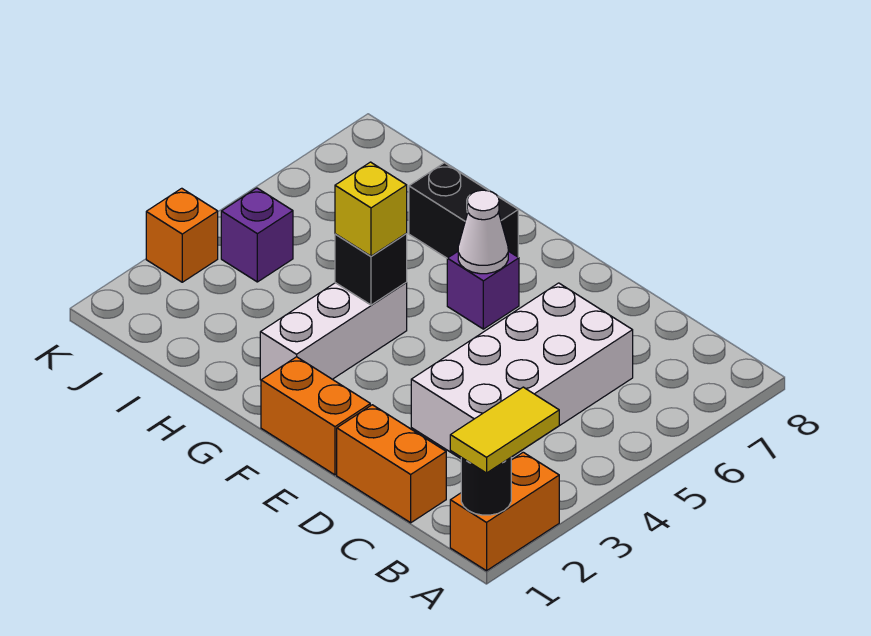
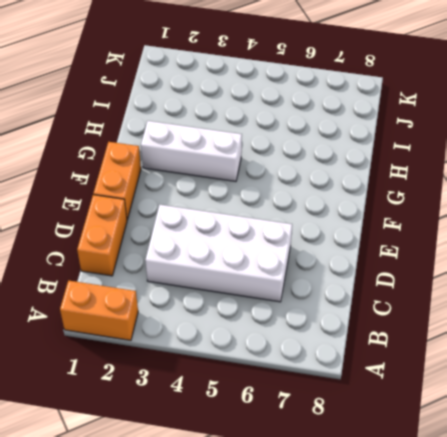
none -> purple 1x1 brick [447,251,519,329]
none -> black 1x2 brick [409,163,518,258]
none -> purple 1x1 brick [221,188,293,282]

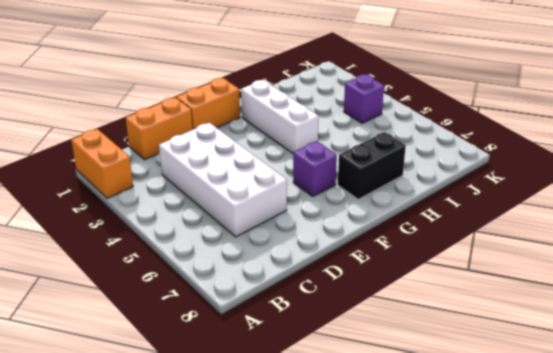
none -> orange 1x1 brick [146,188,218,282]
none -> black 1x1 round brick [461,458,511,515]
none -> white 1x1 cone [458,190,508,274]

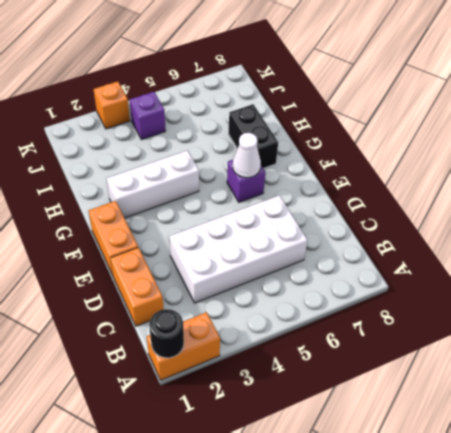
none -> black 1x1 brick [335,234,407,305]
none -> yellow 1x2 tile [450,387,559,473]
none -> yellow 1x1 brick [335,162,407,256]

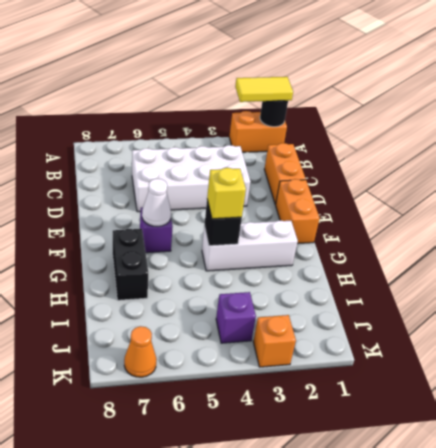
orange 1x1 cone [124,326,157,377] -> none

